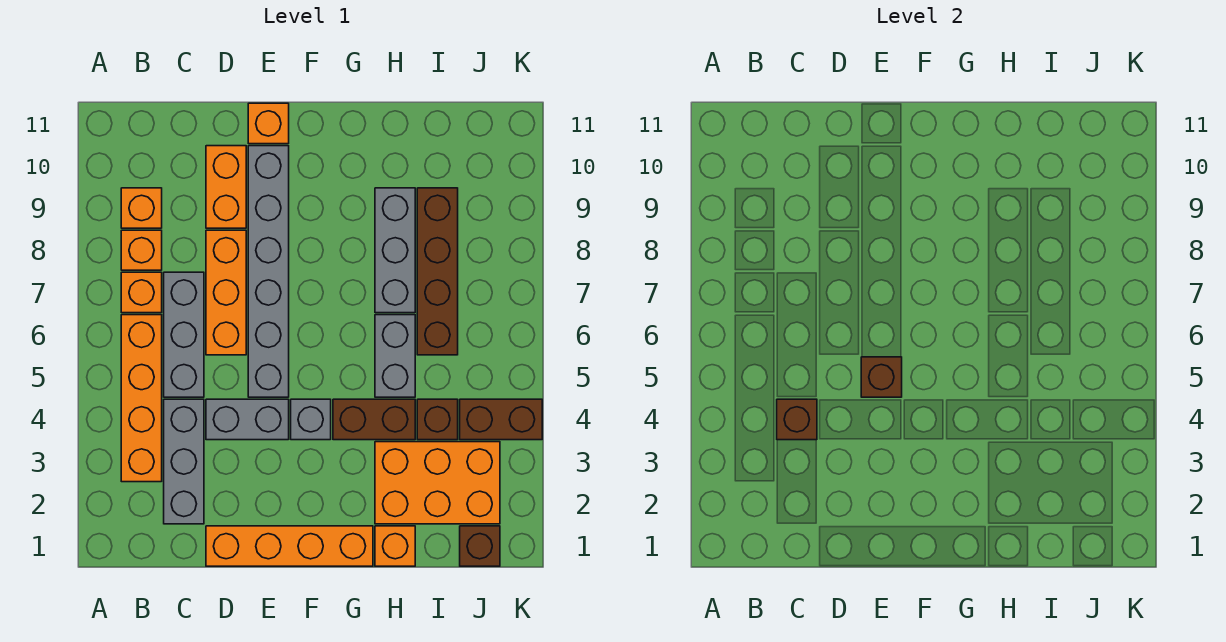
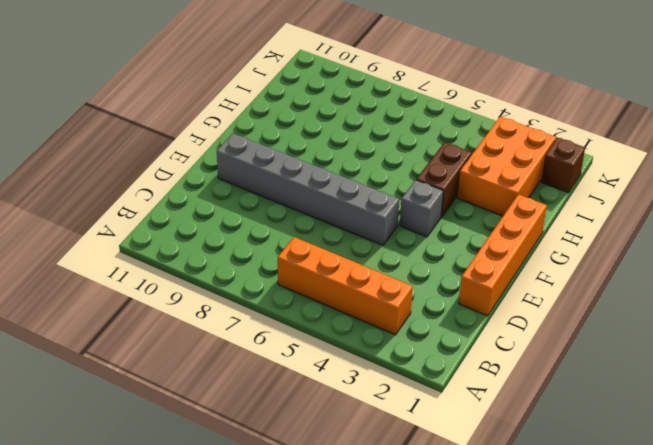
none -> orange 1x1 brick [121,272,162,313]
none -> orange 1x1 brick [121,230,162,270]
none -> orange 1x1 brick [121,188,162,228]

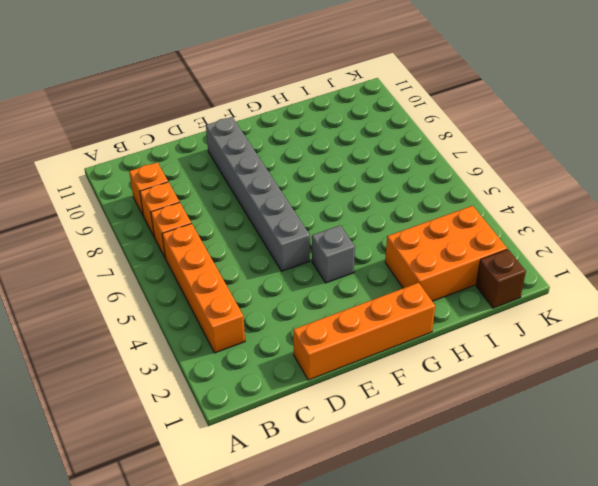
none -> grey 1x3 brick [164,399,204,524]
none -> grey 1x3 brick [164,272,204,397]
none -> grey 1x2 brick [206,399,289,440]

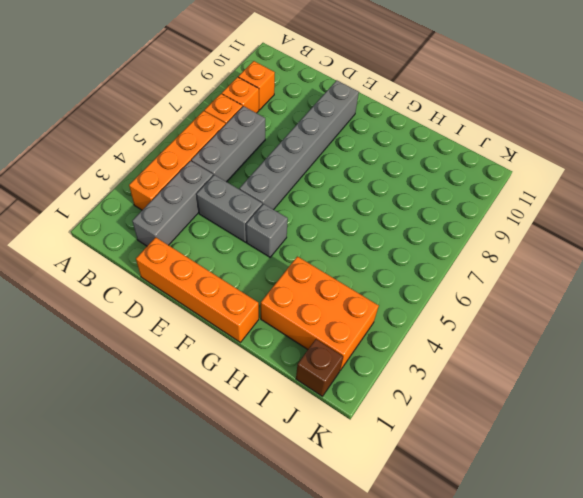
none -> orange 1x3 brick [206,230,246,355]
none -> orange 1x2 brick [206,146,246,228]
none -> orange 1x1 brick [248,103,289,144]

